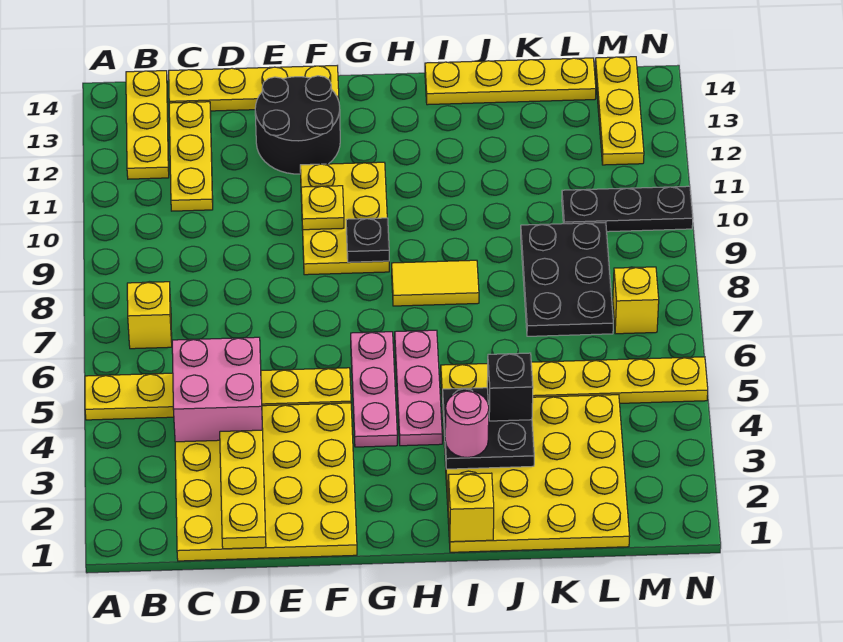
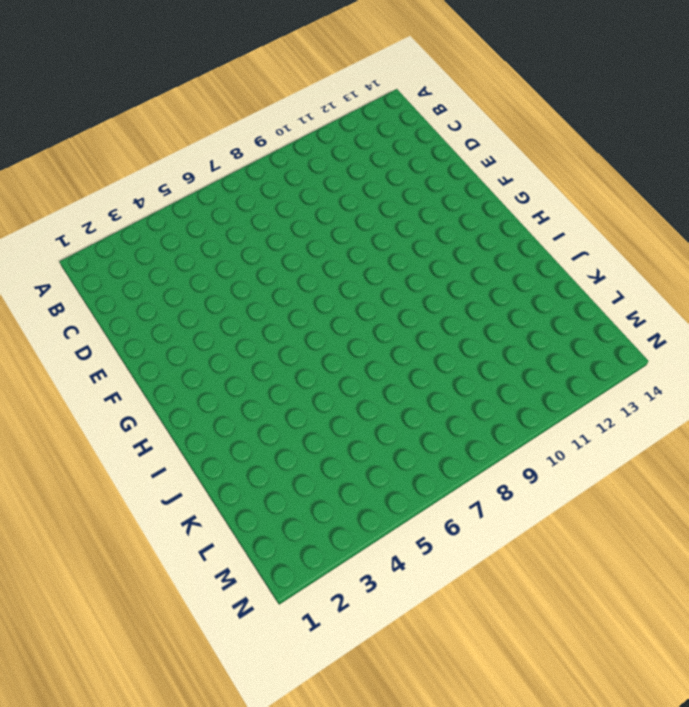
none -> yellow 1x6 plate [85,368,351,420]
none -> yellow 1x1 brick [127,282,172,349]
none -> yellow 1x3 plate [126,71,169,179]

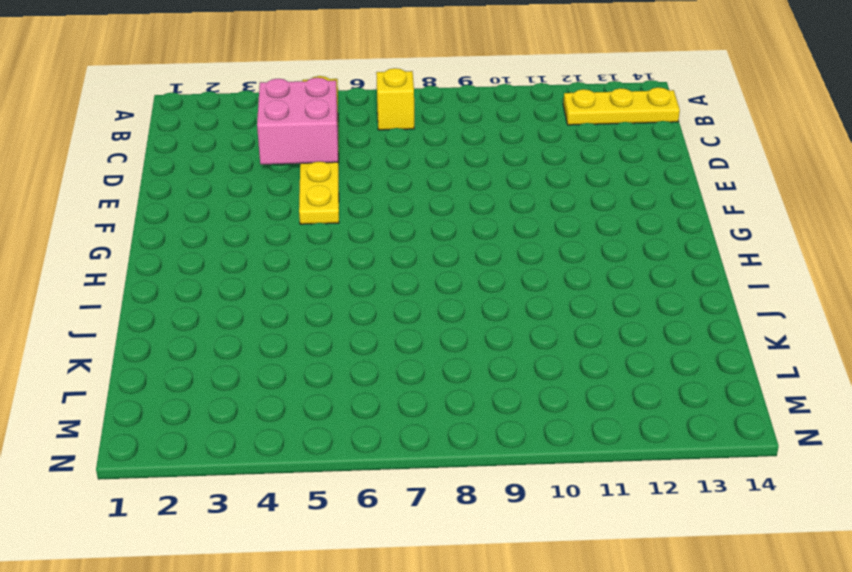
none -> yellow 4x4 plate [175,403,357,561]
none -> yellow 1x3 plate [169,102,213,211]
none -> yellow 1x4 plate [169,66,339,111]

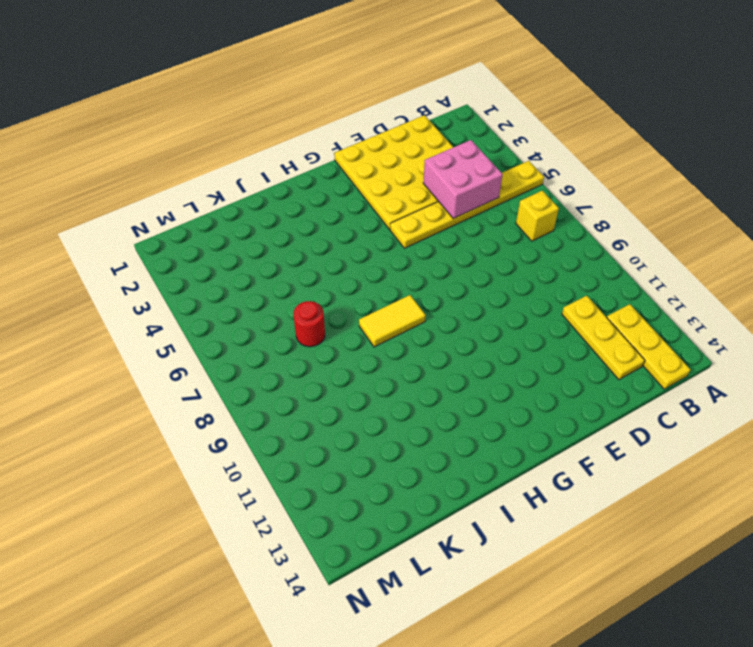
red 1x1 round brick [294,301,325,347] -> black 2x3 plate [521,223,613,336]
none -> yellow 1x4 plate [169,66,339,111]
none -> black 2x2 round brick [255,76,340,174]
none -> yellow 2x3 plate [300,162,389,275]

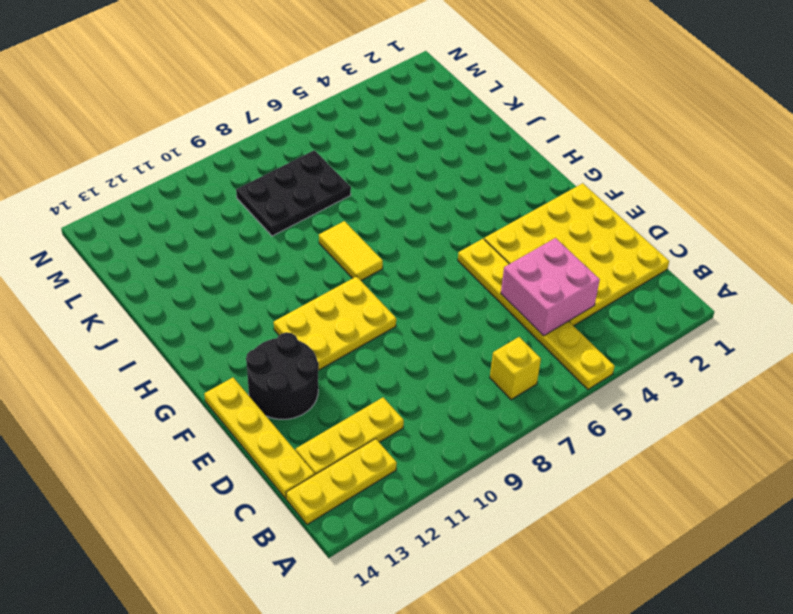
none -> pink 1x3 plate [351,332,397,447]
none -> pink 1x3 plate [395,330,442,446]
none -> yellow 4x4 plate [443,395,630,552]

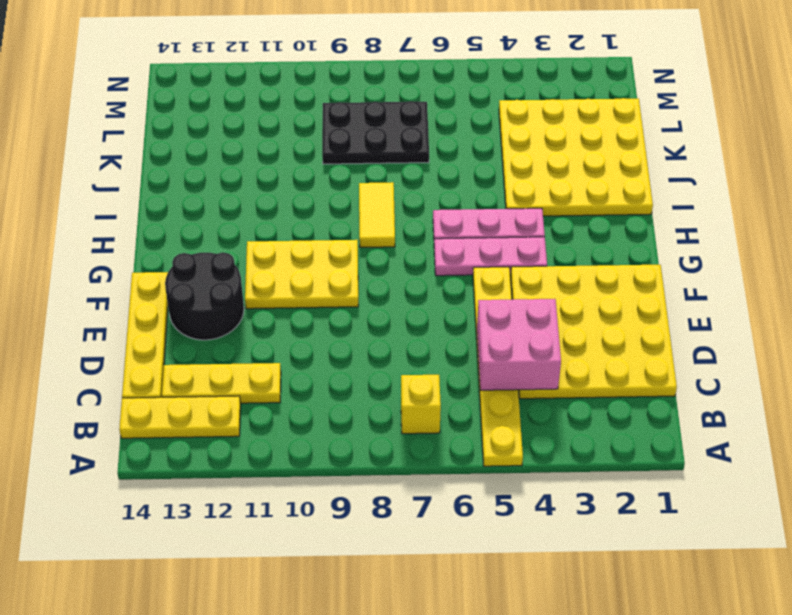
none -> yellow 1x6 plate [441,357,708,409]
none -> yellow 1x4 plate [425,58,596,105]
none -> black 1x3 plate [562,186,693,232]

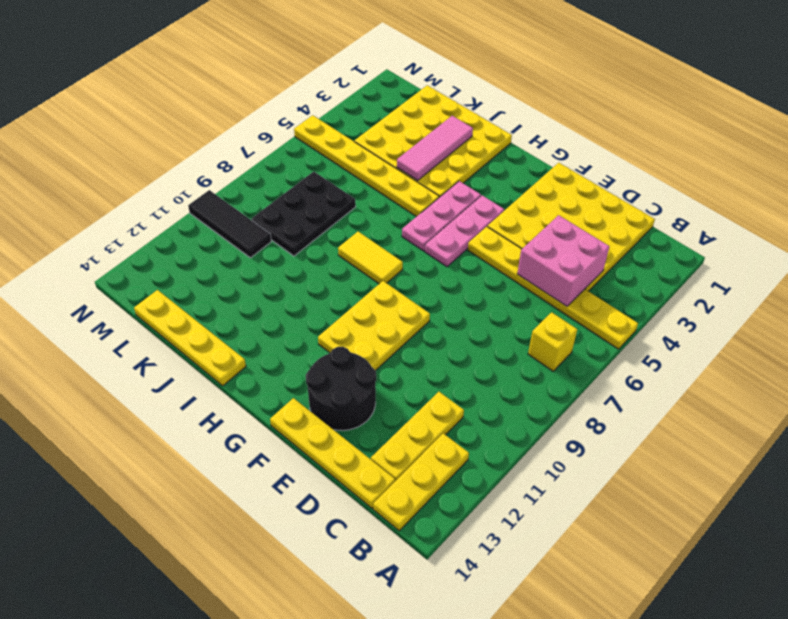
pink 1x3 tile [397,116,473,181] -> black 2x2 plate [443,388,534,469]
black 1x3 tile [188,190,271,258] -> black 1x3 plate [562,186,693,232]
none -> yellow 1x1 brick [613,267,659,334]
none -> yellow 1x3 plate [595,57,644,165]
none -> yellow 1x3 plate [220,430,266,549]

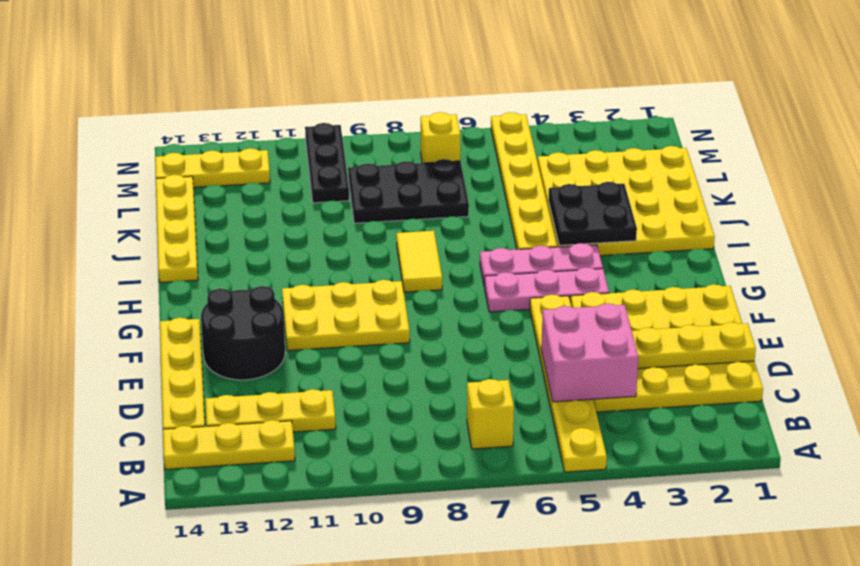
none -> yellow 1x1 plate [301,186,344,230]
none -> black 1x1 plate [346,218,389,262]
none -> yellow 1x1 brick [448,473,494,542]

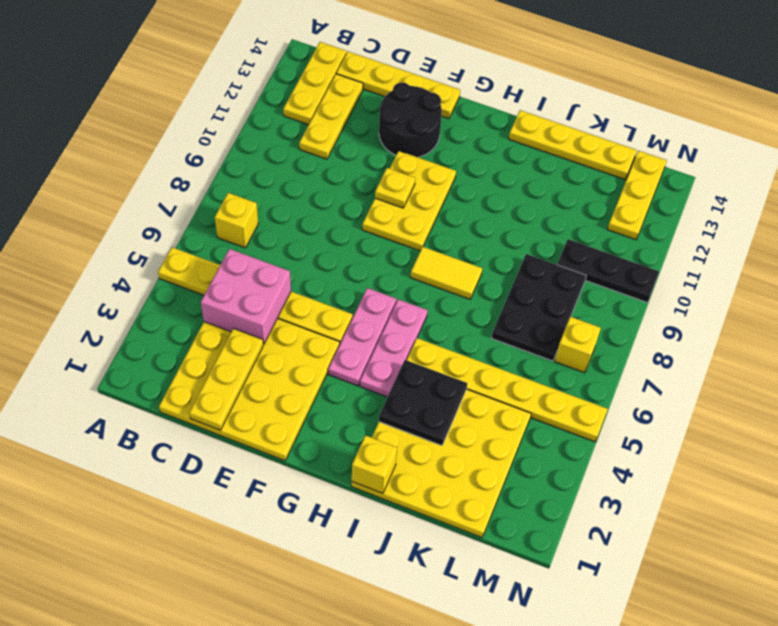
none -> black 1x1 plate [346,218,389,262]
none -> pink 1x1 round brick [445,391,489,458]
none -> black 1x1 brick [487,353,533,421]

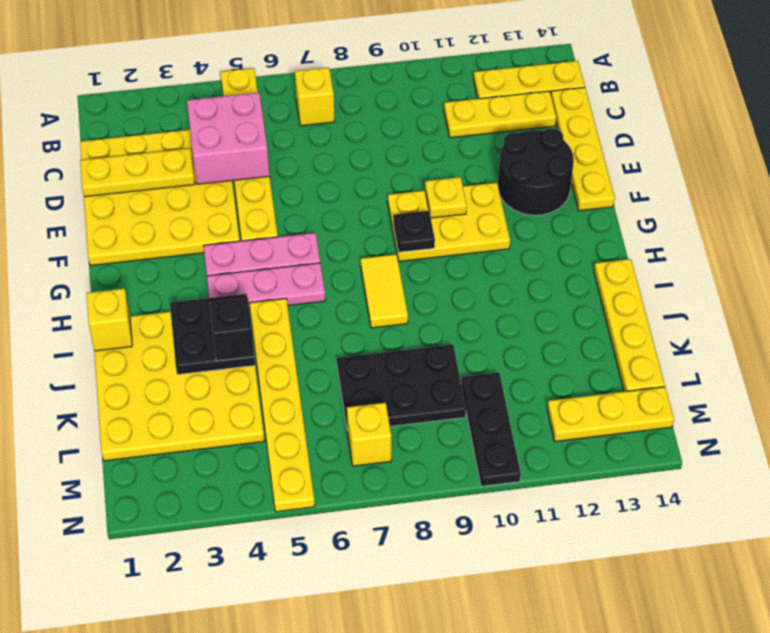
none -> pink 1x1 round brick [445,391,489,458]

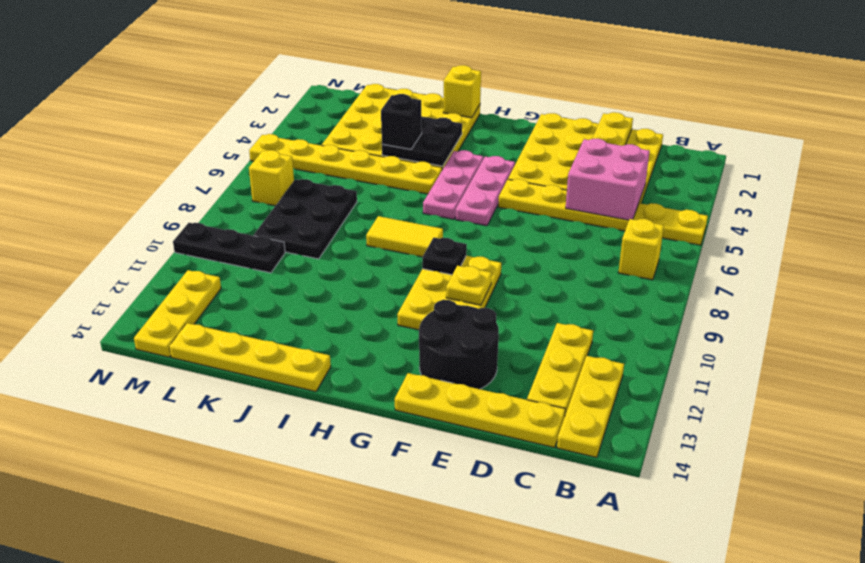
none -> pink 1x1 round brick [445,391,489,458]

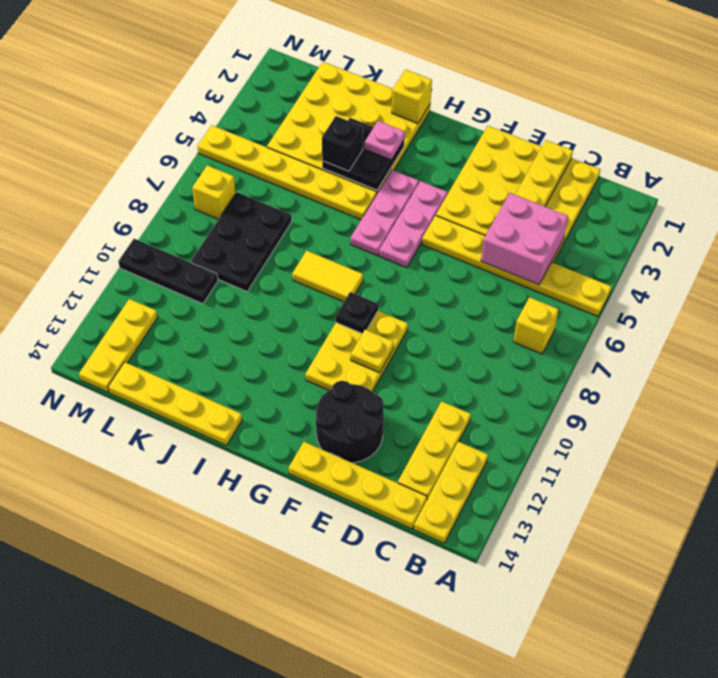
pink 1x1 plate [365,121,405,160] -> pink 1x1 round brick [445,391,489,458]

